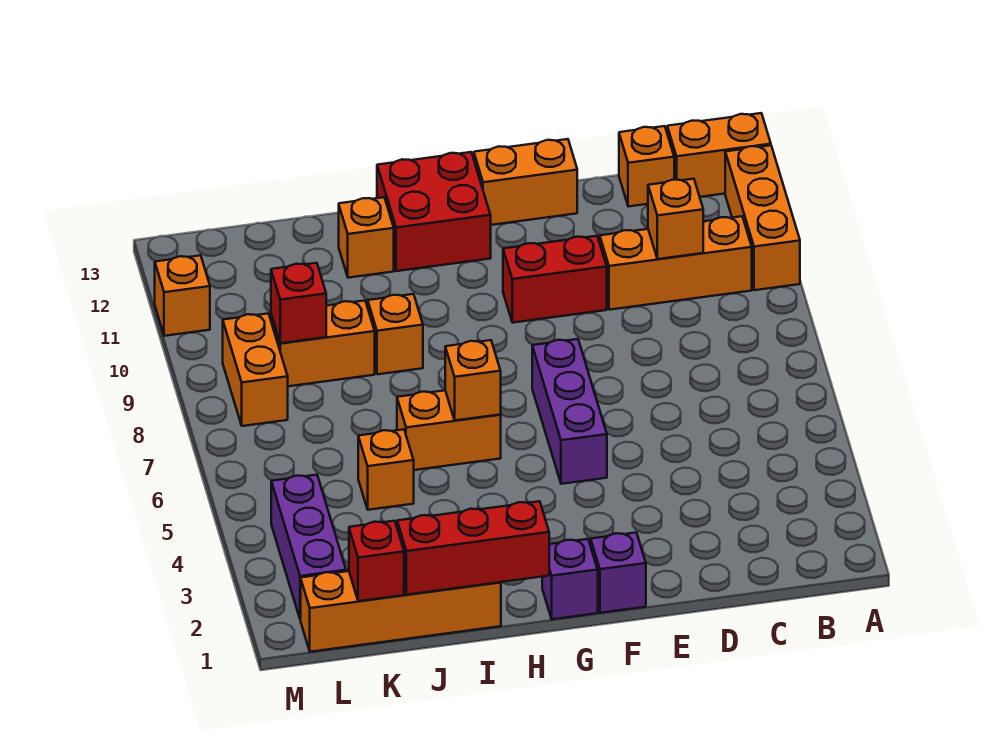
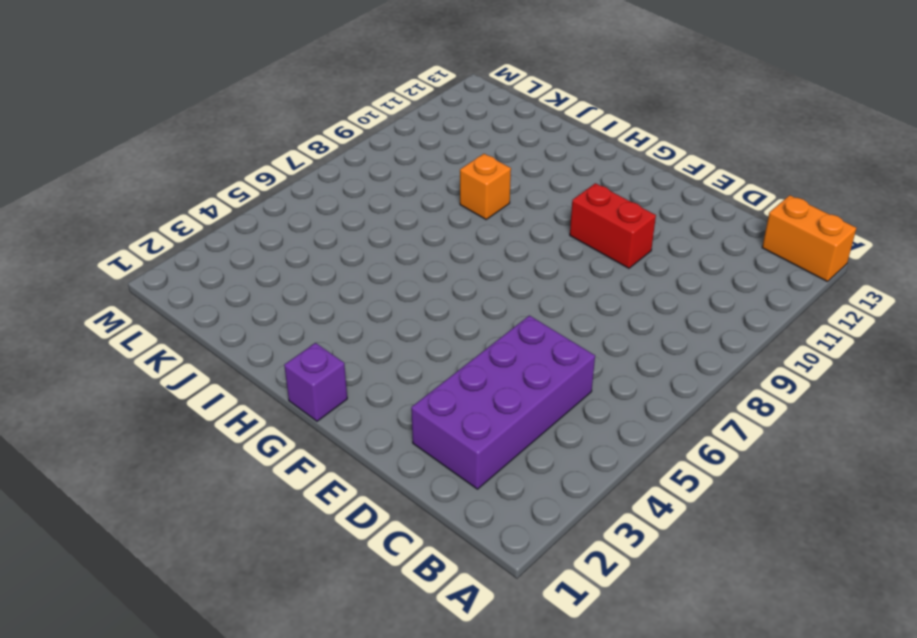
purple 2x4 brick [411,316,595,489] -> none
none -> orange 1x3 brick [725,145,800,290]
none -> orange 1x3 brick [600,216,752,310]
none -> orange 1x1 brick [619,126,674,207]

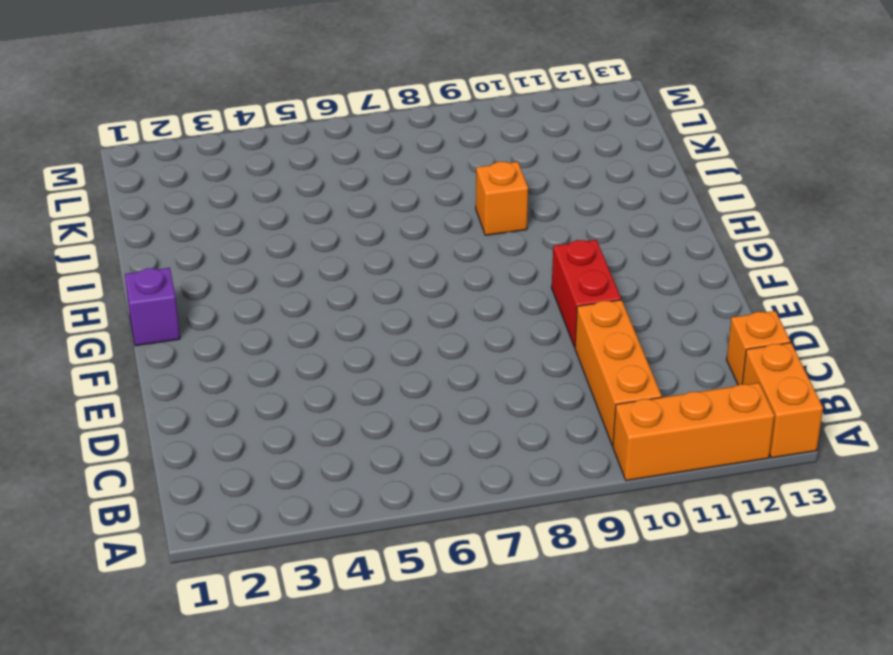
none -> orange 1x2 brick [474,139,577,225]
none -> purple 1x1 brick [591,533,646,613]
none -> purple 1x3 brick [532,339,607,484]

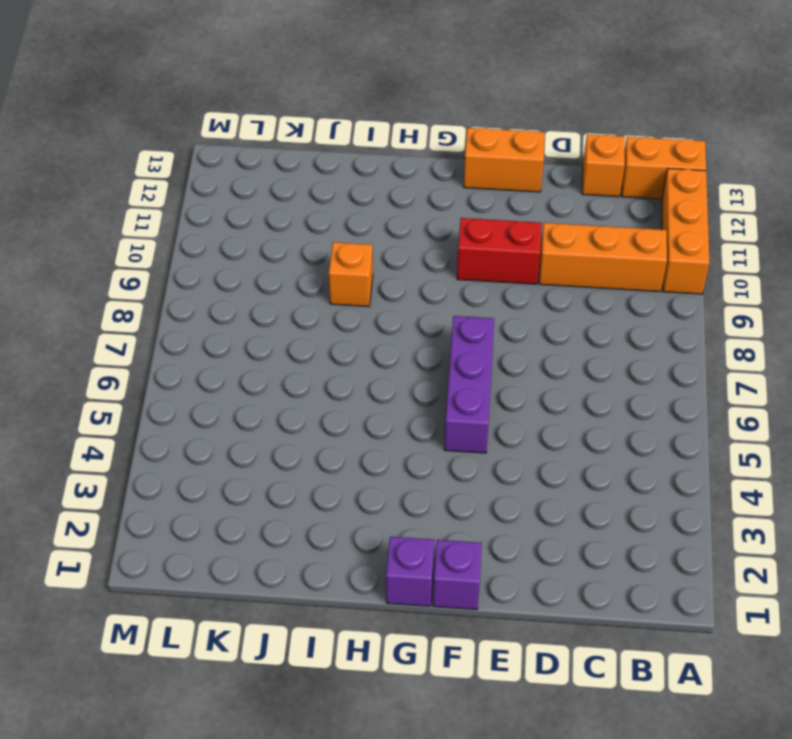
none -> red 2x2 brick [377,152,491,271]
none -> orange 1x2 brick [397,390,501,470]
none -> orange 1x4 brick [301,571,501,652]

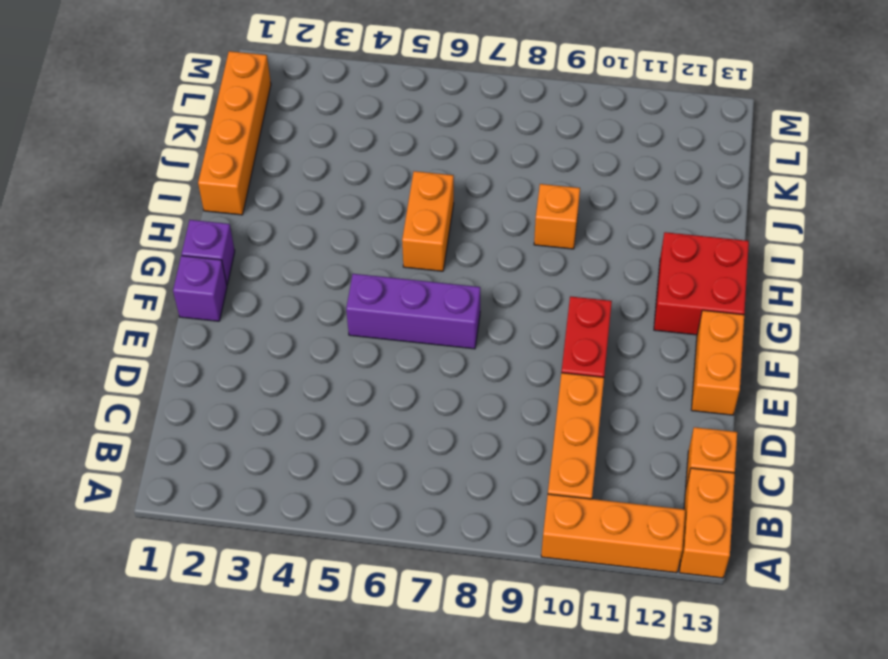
none -> orange 1x1 brick [339,197,394,278]
none -> orange 1x1 brick [358,430,414,510]
none -> orange 1x2 brick [271,301,375,386]

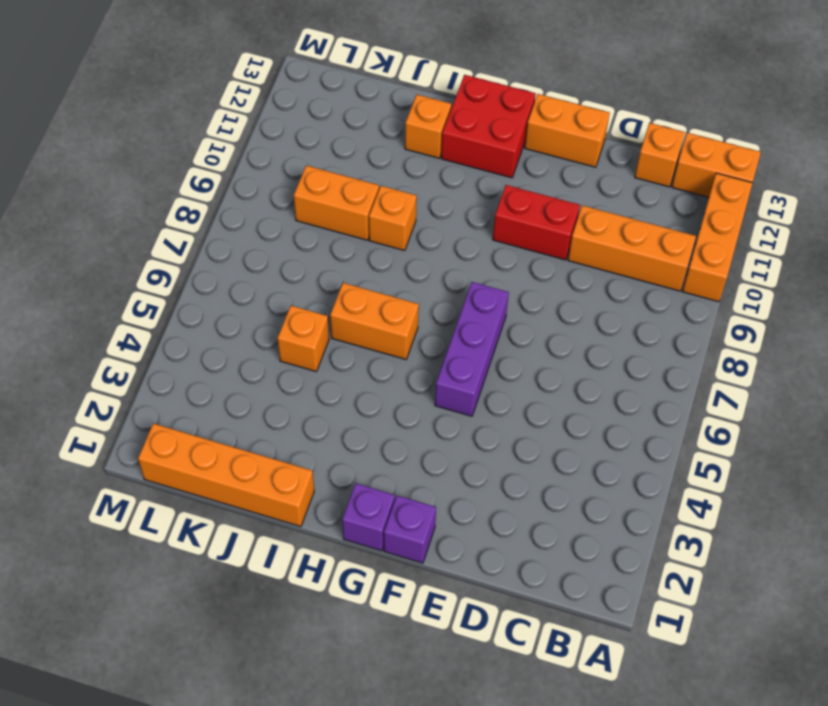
none -> purple 1x3 brick [271,475,346,620]
none -> orange 1x2 brick [223,314,288,426]
none -> orange 1x1 brick [155,255,210,336]

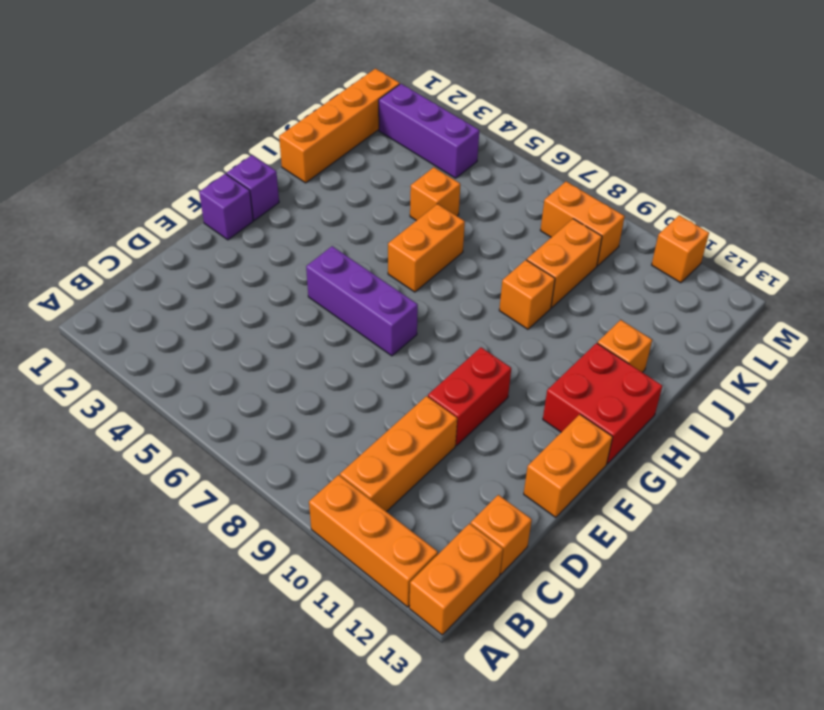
none -> orange 1x1 brick [648,179,703,259]
none -> red 1x3 brick [397,501,549,595]
none -> orange 1x1 brick [445,340,501,420]

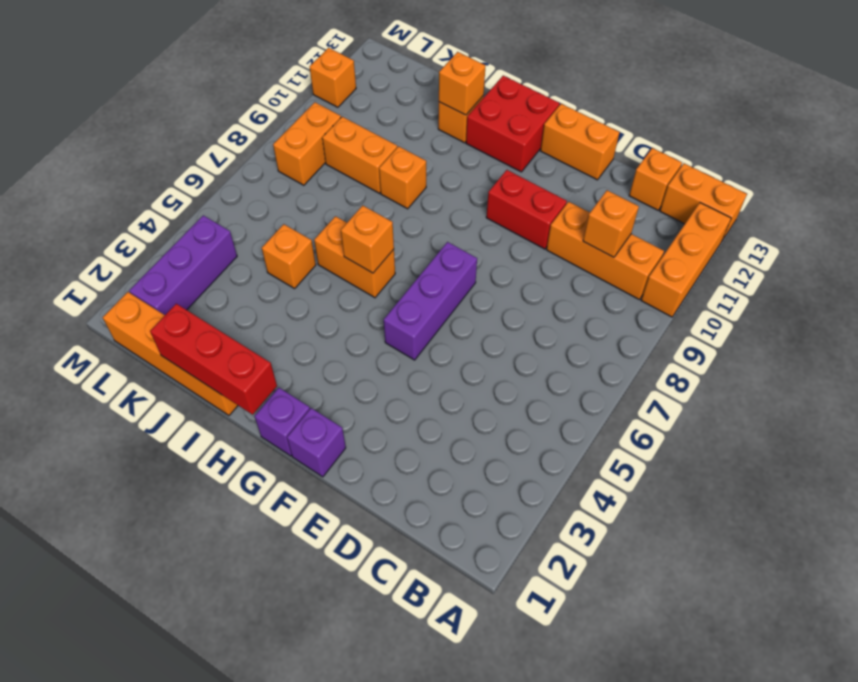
orange 1x1 brick [439,52,485,115] -> none
none -> red 1x1 brick [349,521,404,601]
none -> red 1x1 brick [271,263,326,343]

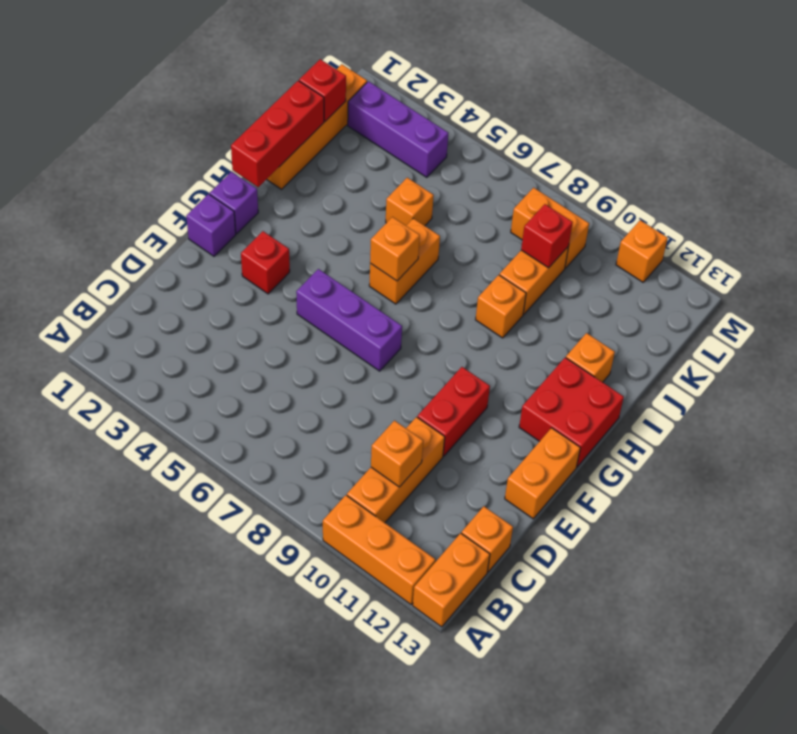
red 1x1 brick [241,231,290,294] -> none

